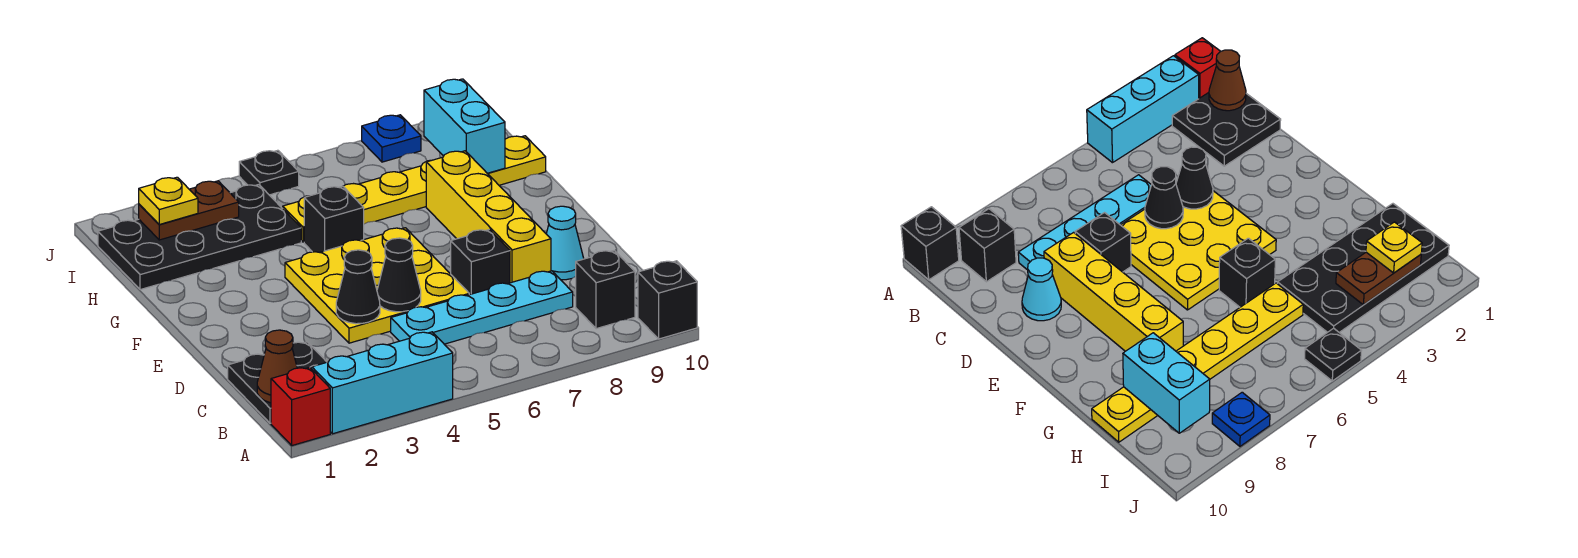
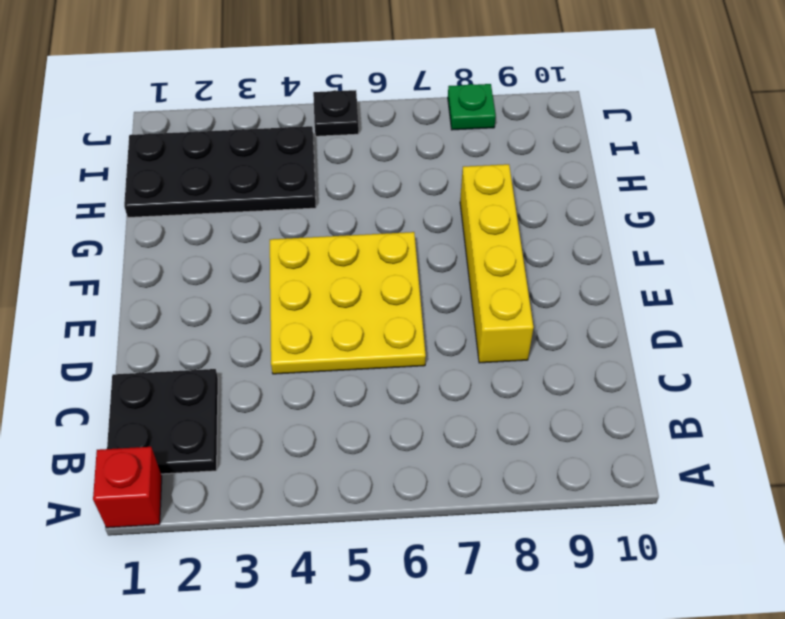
green 1x1 plate [448,84,496,130] -> blue 1x1 plate [362,115,421,162]
none -> cyan 1x3 brick [312,332,453,434]
none -> black 1x1 brick [638,261,697,339]
none -> black 1x1 brick [576,251,635,329]

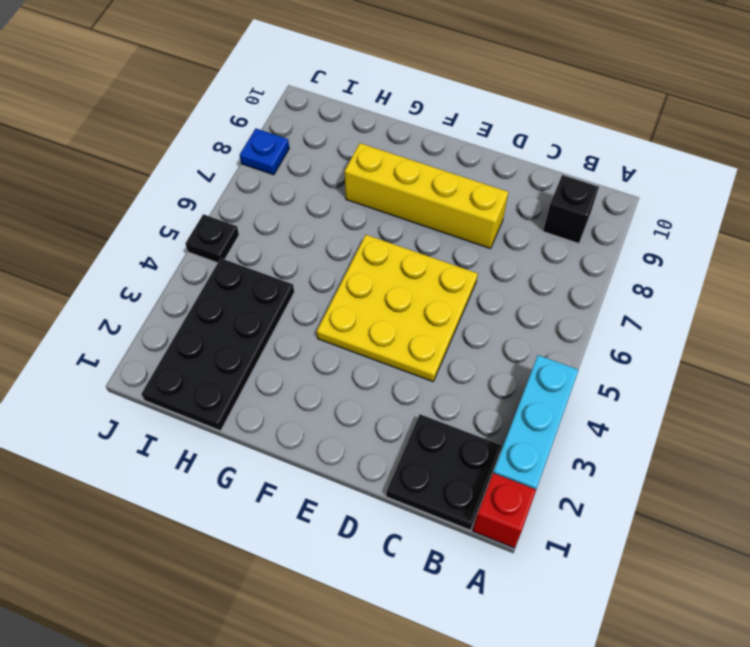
none -> black 1x1 brick [638,261,697,339]
none -> cyan 1x4 plate [391,271,573,344]
none -> black 1x1 brick [451,230,510,295]

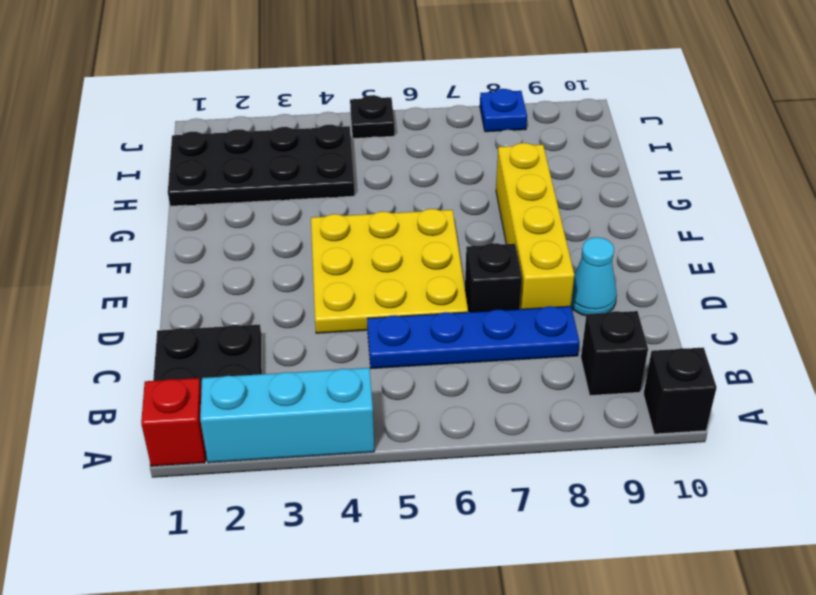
blue 1x4 plate [367,306,580,369] -> cyan 1x4 plate [391,271,573,344]
none -> black 1x1 brick [304,186,364,252]
none -> yellow 1x6 plate [283,136,546,242]
none -> brown 1x1 cone [257,330,297,403]

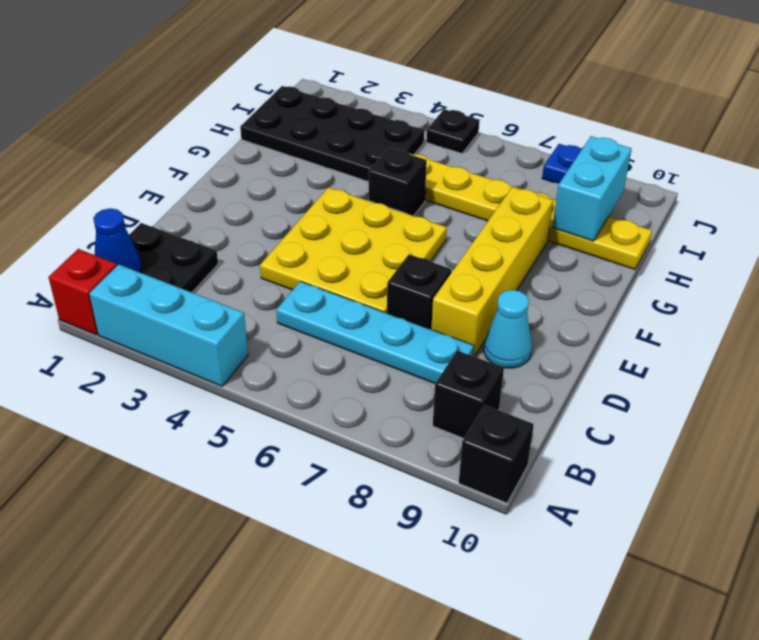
blue 1x1 cone [93,209,141,272] -> brown 1x1 cone [257,330,297,403]
none -> black 1x1 cone [336,250,380,324]
none -> black 1x1 cone [377,238,421,312]
none -> brown 1x2 plate [139,181,239,240]

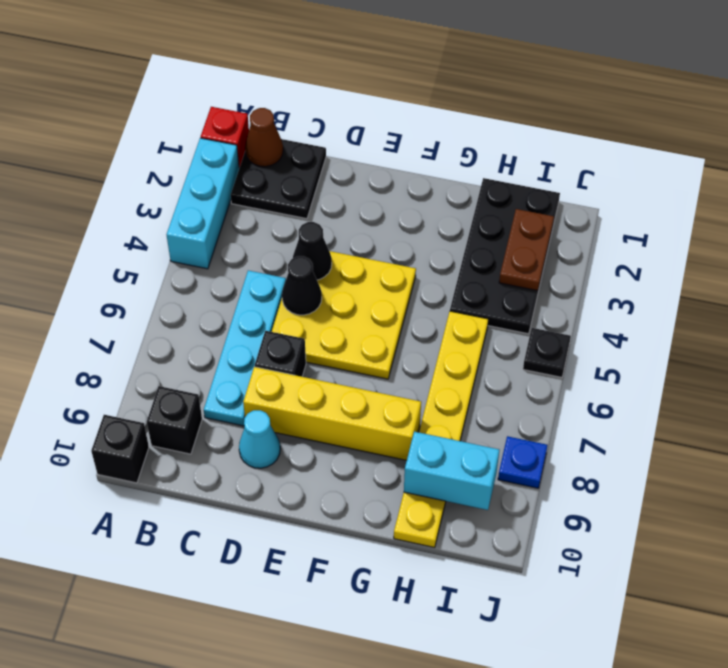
none -> black 1x1 brick [304,186,364,252]
none -> yellow 1x1 plate [139,177,198,224]

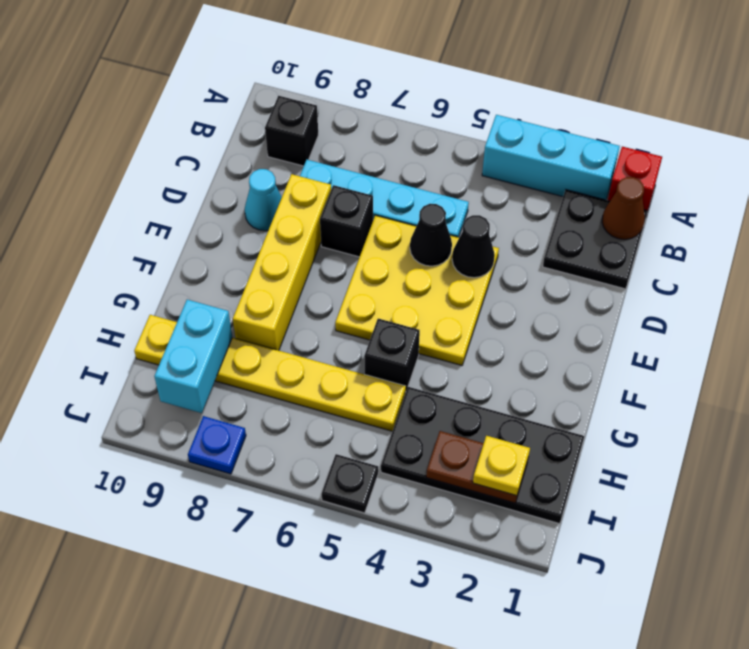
none -> black 1x1 brick [638,261,697,339]

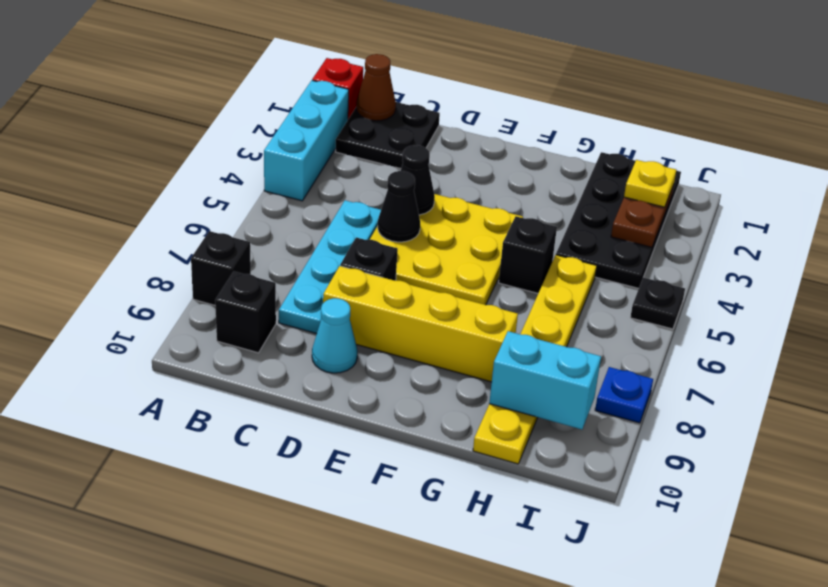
black 1x1 brick [191,231,251,305] -> black 1x1 brick moved to [638,261,697,339]

